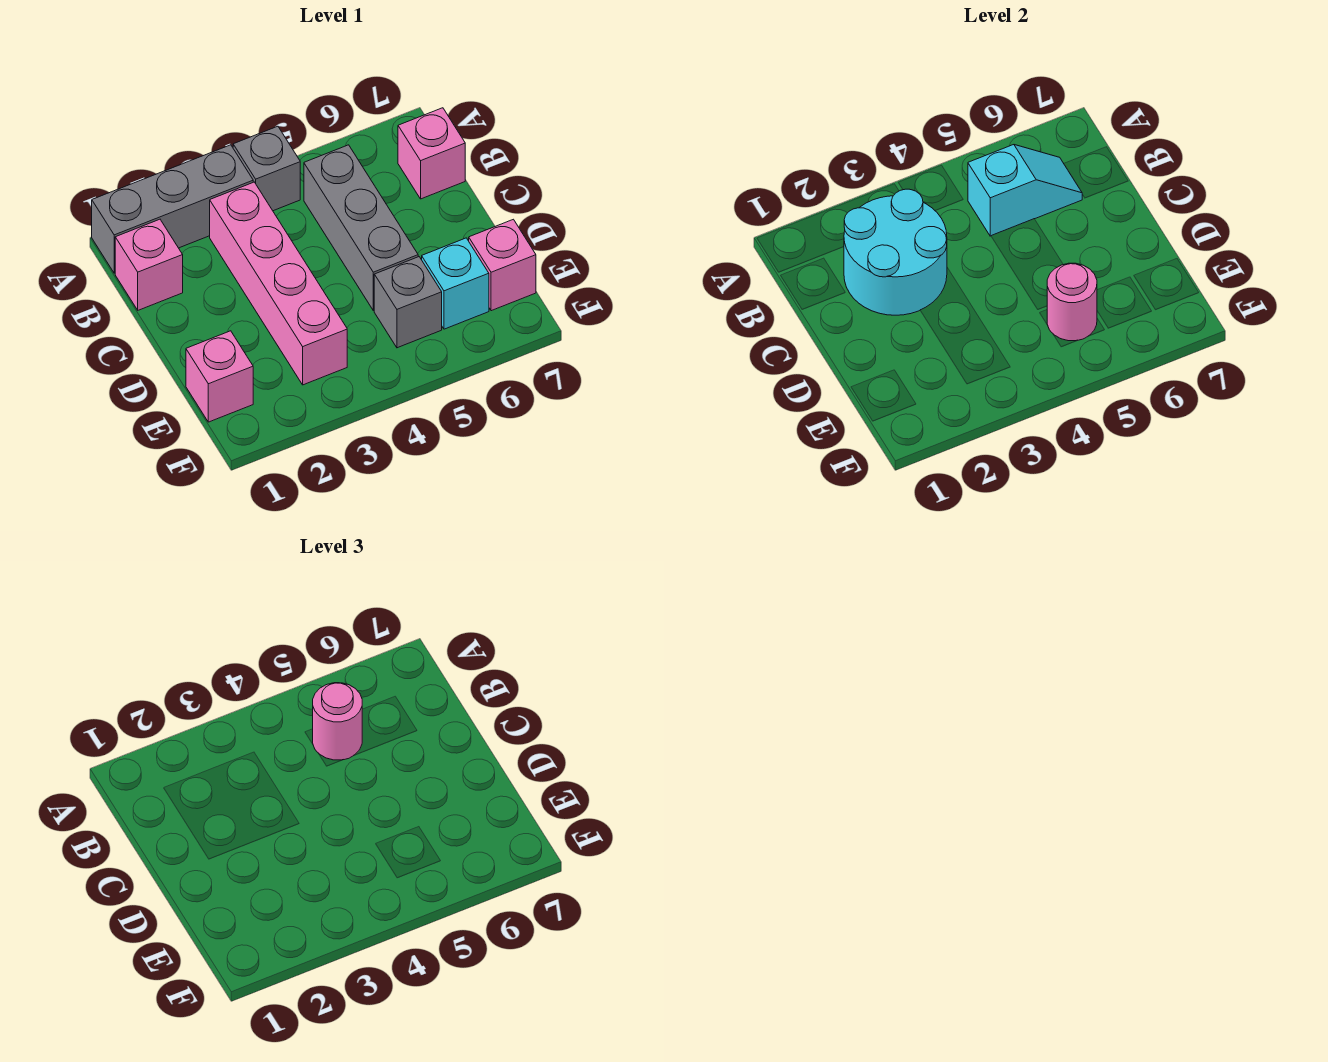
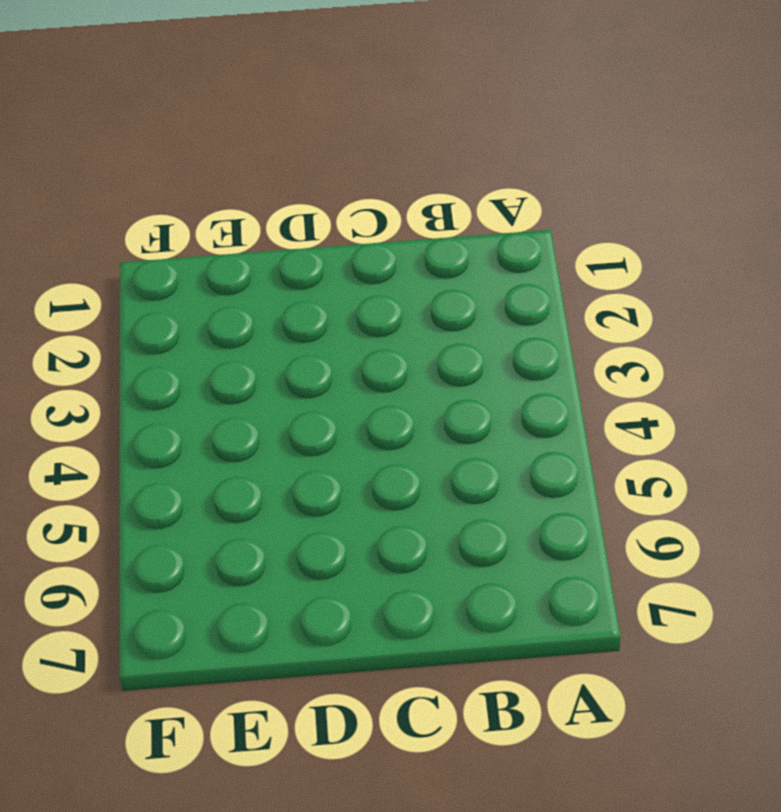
none -> grey 1x3 brick [92,145,253,273]
none -> grey 1x1 brick [233,126,300,211]
none -> pink 1x1 brick [115,219,183,310]

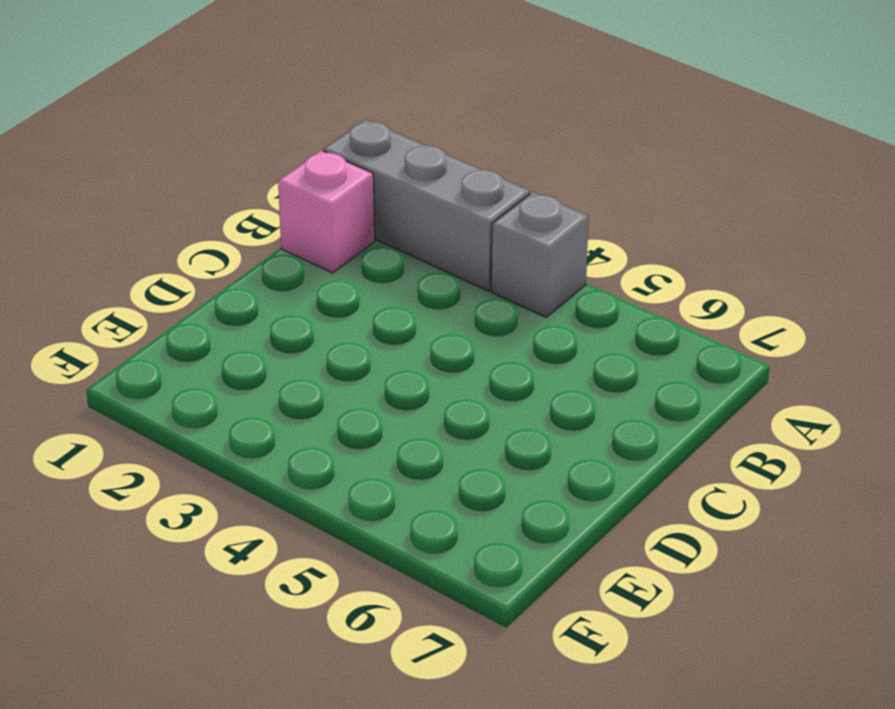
none -> pink 1x4 brick [210,182,347,385]
none -> grey 1x3 brick [304,145,418,311]
none -> pink 1x1 brick [398,108,465,199]

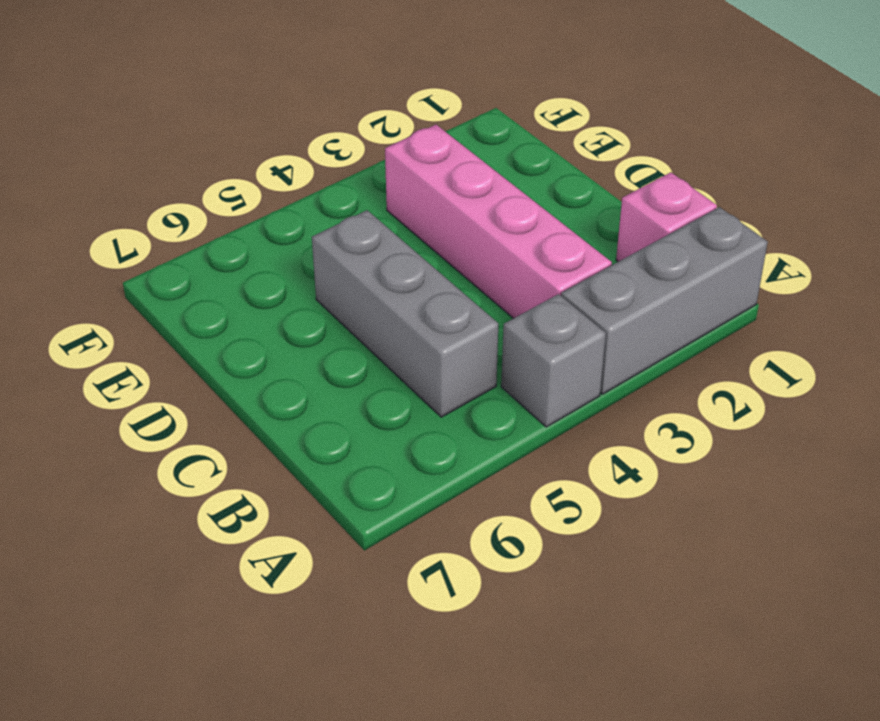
none -> pink 1x1 brick [398,108,465,199]
none -> pink 1x1 brick [186,331,253,422]
none -> grey 1x1 brick [374,257,442,348]

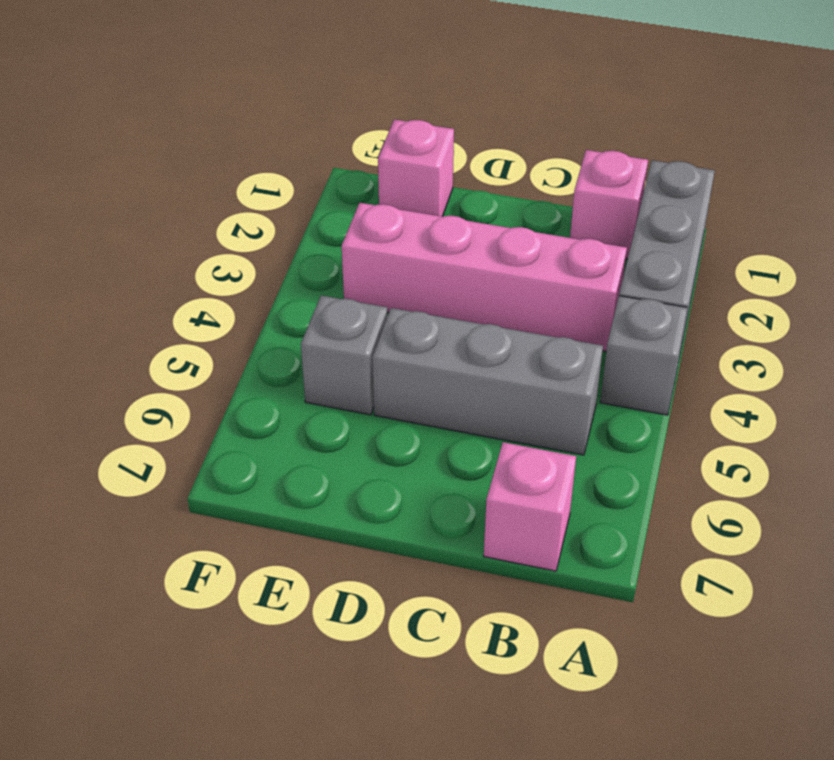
none -> cyan 1x1 brick [422,238,489,329]
none -> pink 1x1 brick [469,219,536,311]
none -> cyan 2x2 round brick [844,189,947,315]

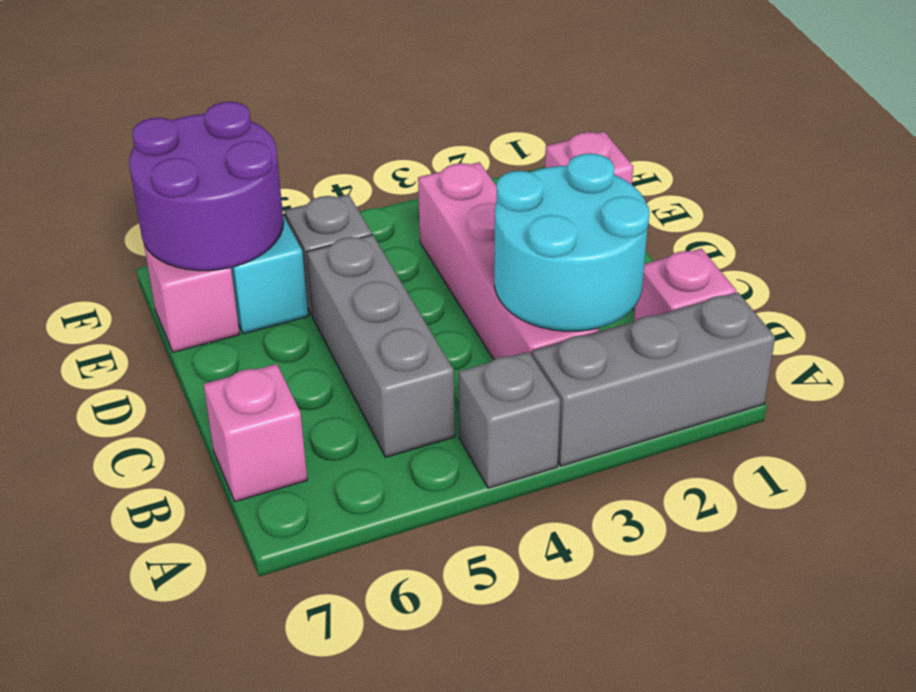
purple 2x2 round brick [129,102,284,271] -> none
none -> cyan 1x2 slope [968,145,1082,236]
none -> pink 1x1 round brick [1047,263,1097,341]
none -> pink 1x1 round brick [313,683,362,760]

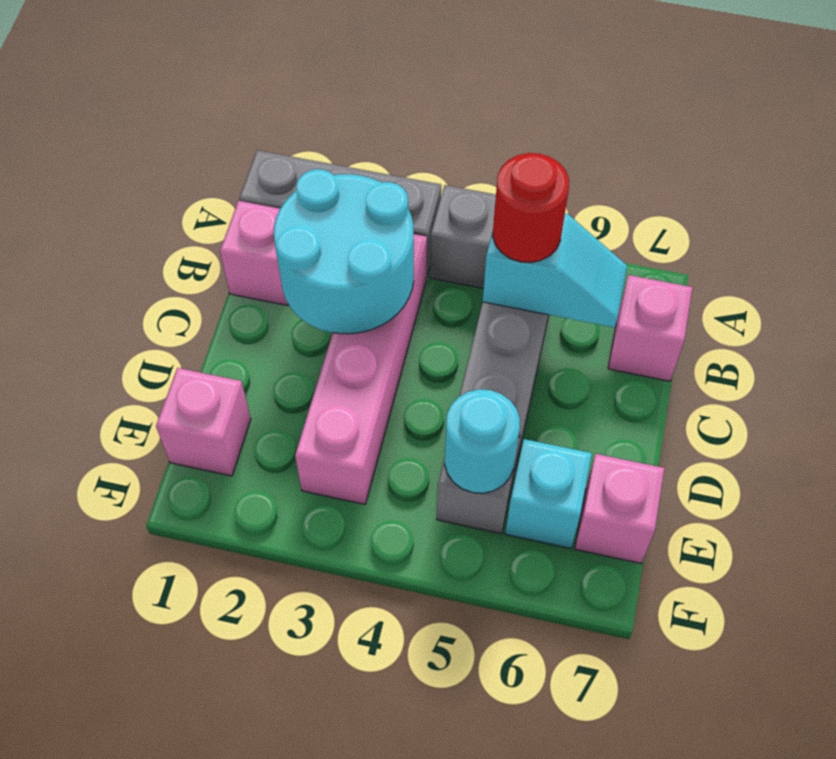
red 1x1 round brick [493,153,569,263] -> pink 1x1 round brick [313,683,362,760]
cyan 1x1 round brick [445,389,520,493] -> pink 1x1 round brick [1047,263,1097,341]

